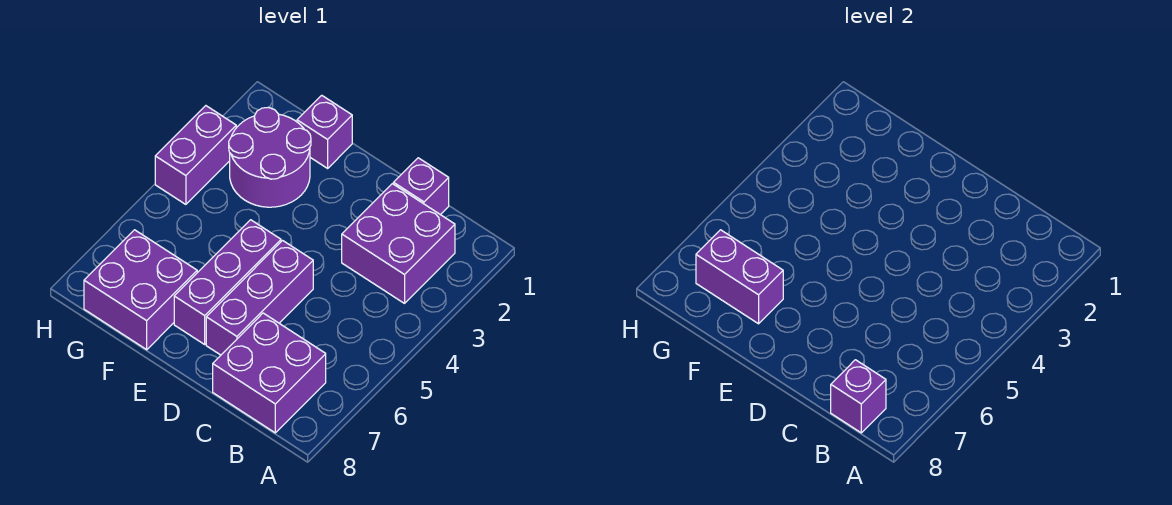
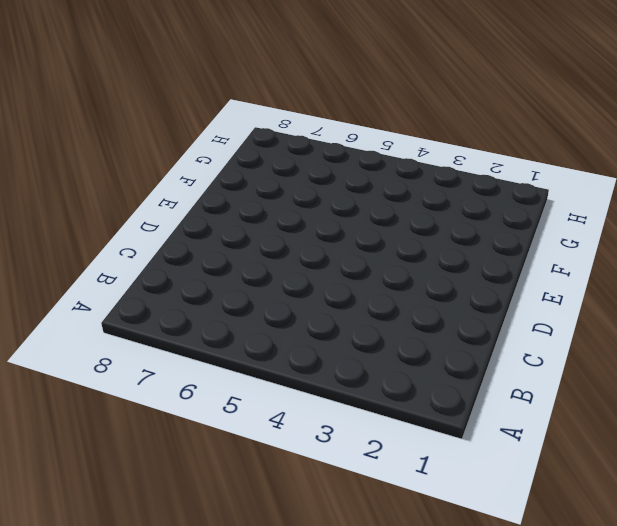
none -> purple 2x2 brick [342,184,455,303]
none -> purple 2x2 brick [213,313,326,433]

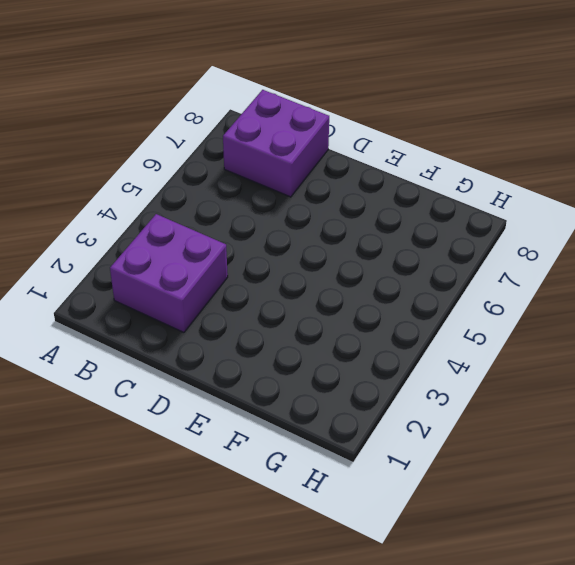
none -> purple 1x1 brick [393,158,449,215]
none -> purple 1x3 brick [206,241,313,355]

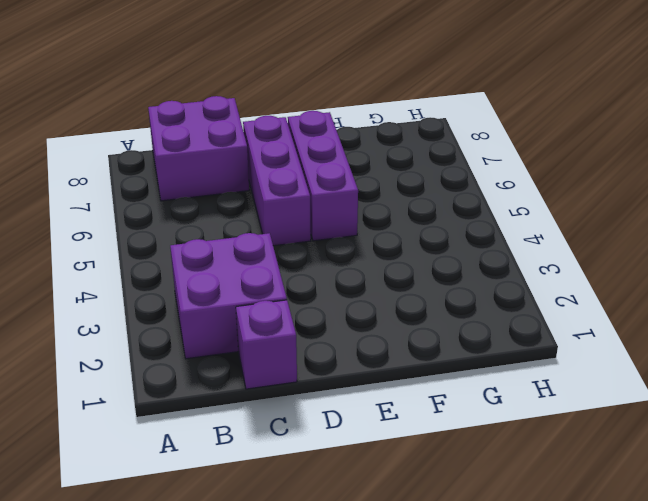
none -> purple 1x1 brick [297,95,352,168]
none -> purple 2x2 round brick [229,107,311,207]

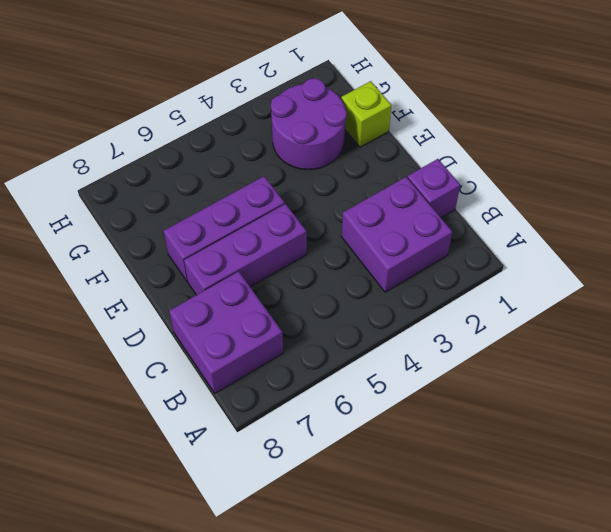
lime 1x1 brick [341,81,392,147] -> purple 1x1 brick [297,95,352,168]
none -> purple 2x2 brick [84,230,197,350]
none -> purple 1x2 brick [155,106,236,204]

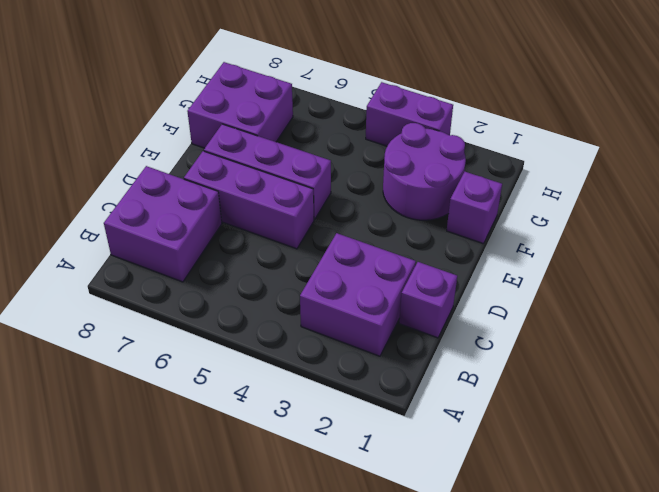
none -> purple 1x1 brick [831,360,886,433]
none -> purple 1x2 brick [696,230,783,324]

